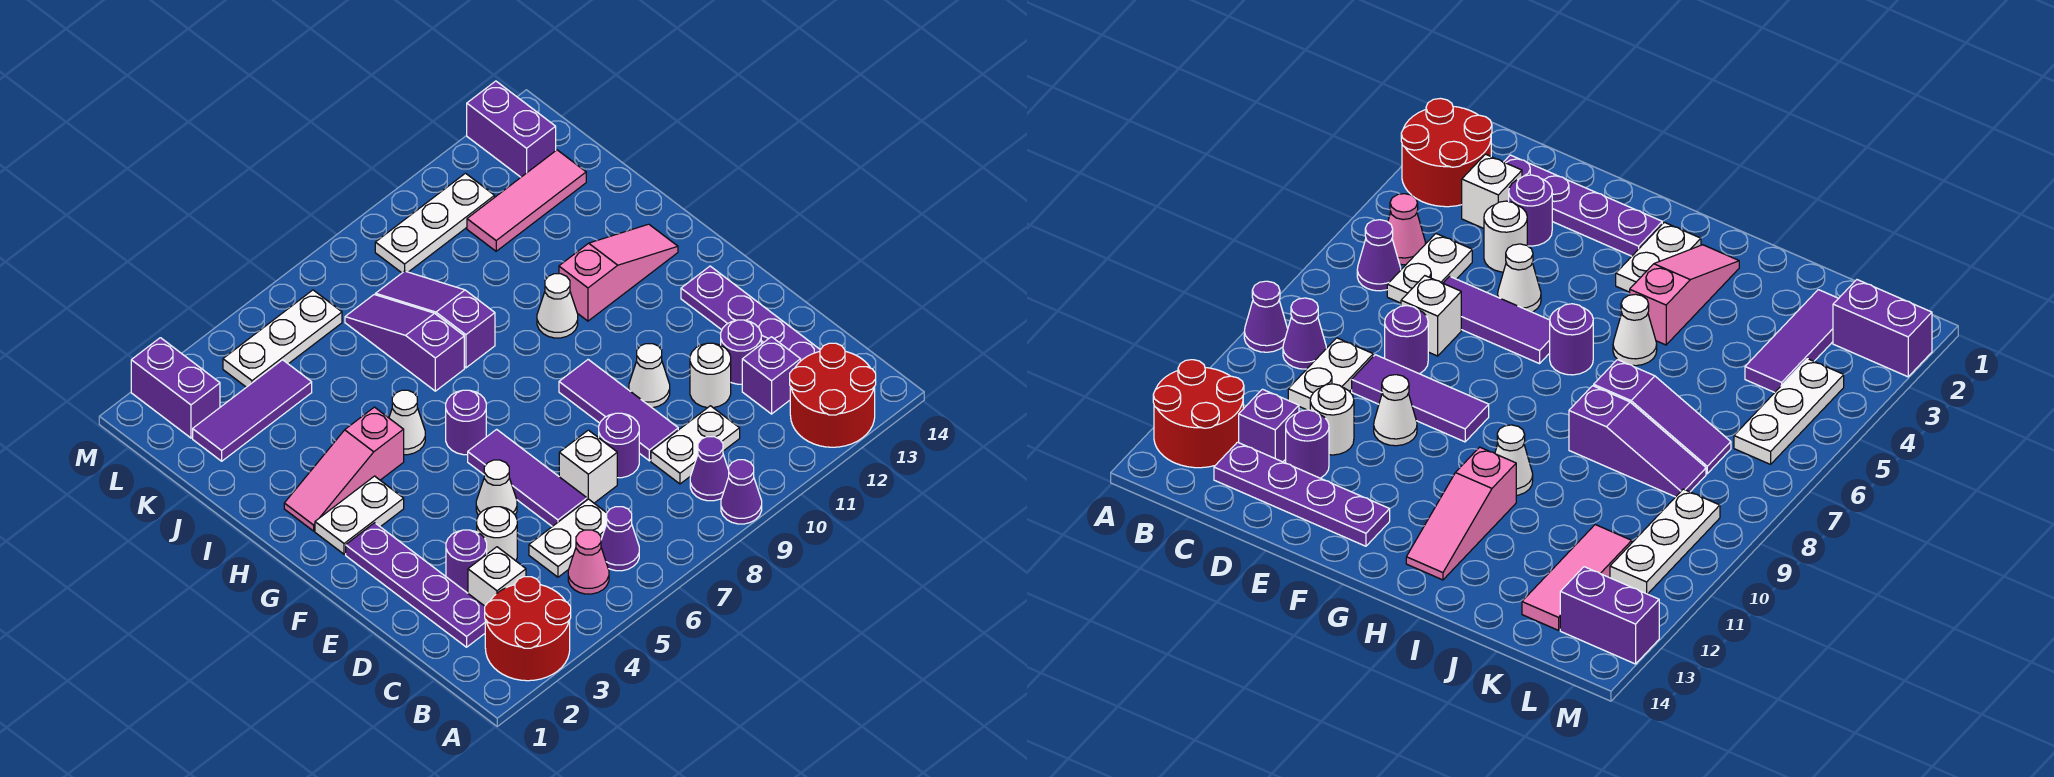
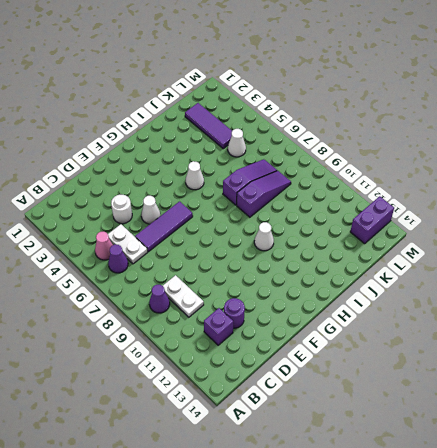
white 1x1 cone [228,129,246,157] -> white 1x1 cone moved to [629,344,670,408]
none -> red 2x2 round brick [485,577,571,681]
none -> purple 1x1 cone [721,460,762,524]
none -> red 2x2 round brick [790,343,876,447]
none -> purple 1x4 plate [346,523,485,647]

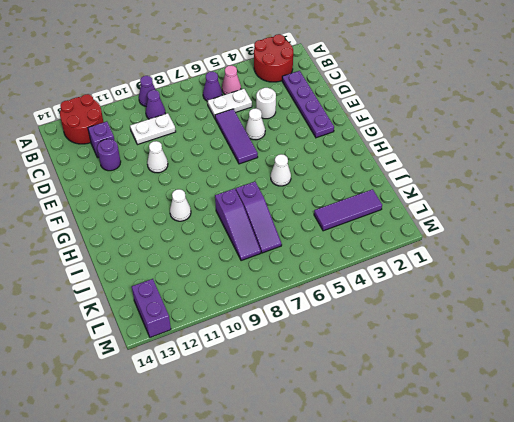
none -> white 1x1 brick [468,547,526,606]
none -> purple 1x4 plate [681,266,820,360]
none -> purple 1x1 round brick [446,530,487,593]
none -> white 1x1 brick [559,430,617,503]

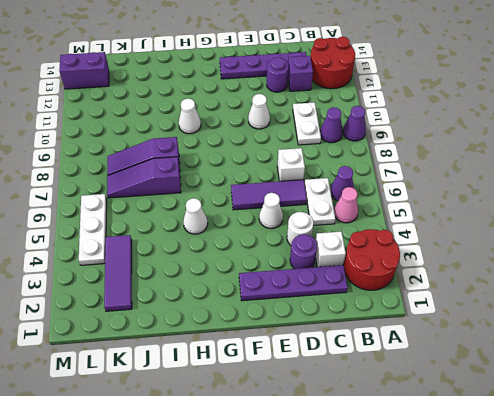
none -> purple 1x1 round brick [599,413,639,478]
none -> purple 1x3 tile [559,360,678,461]
none -> white 1x1 round brick [690,343,731,408]
none -> white 1x2 plate [315,476,404,554]

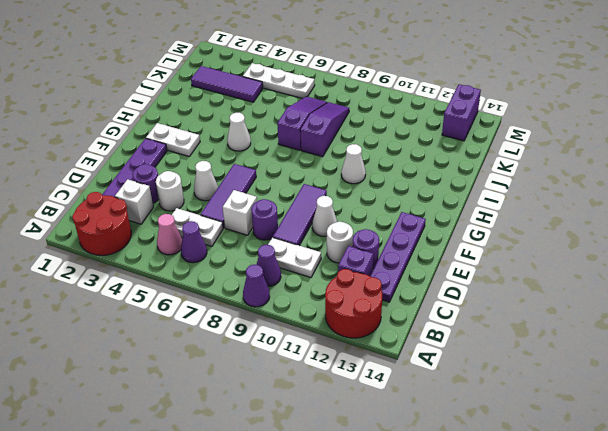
none -> purple 1x1 round brick [446,390,486,455]
none -> pink 1x3 slope [284,407,404,531]
none -> pink 1x3 slope [559,224,678,321]
none -> pink 1x3 tile [467,150,586,251]

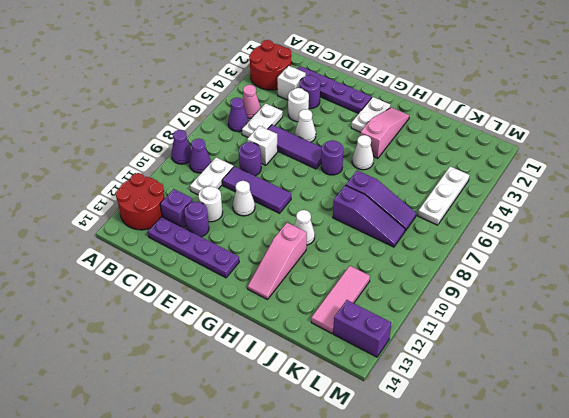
none -> purple 1x3 tile [193,360,312,461]
none -> purple 1x2 brick [131,338,220,438]
none -> white 1x3 plate [375,173,495,273]

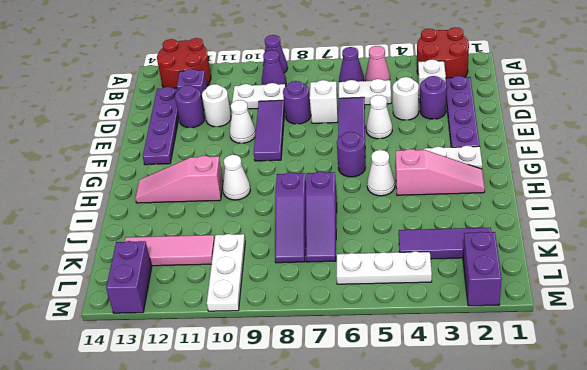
white 1x3 plate [207,234,245,311] -> white 1x3 plate turned to [375,173,495,273]

